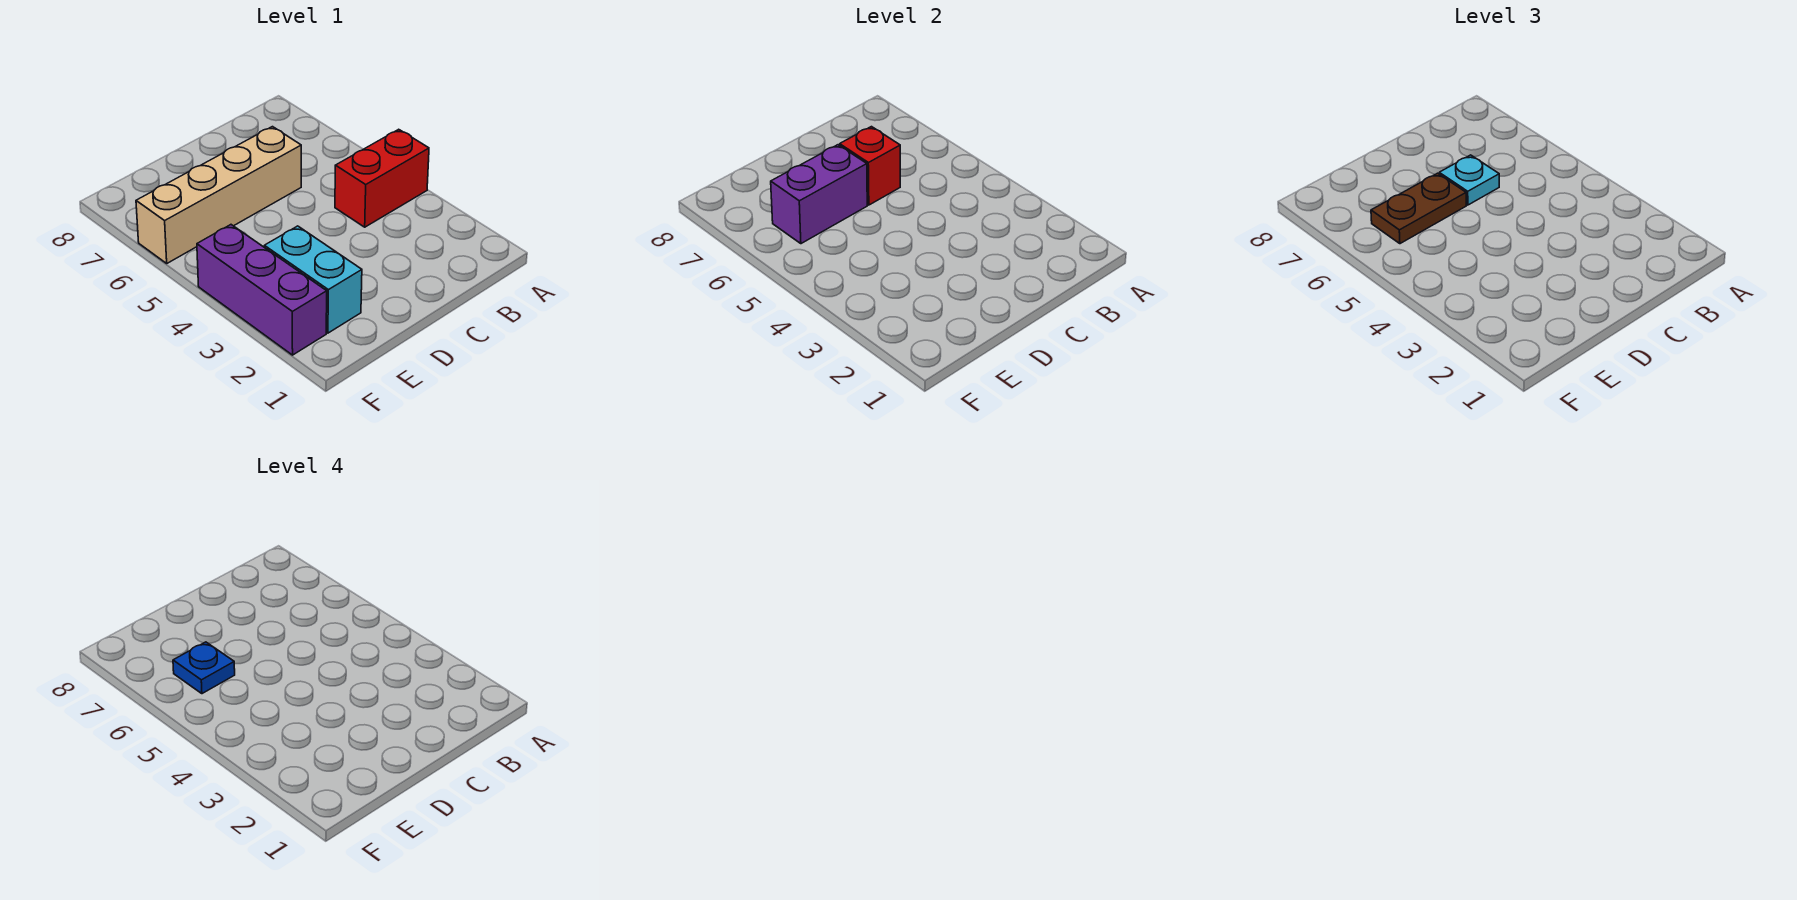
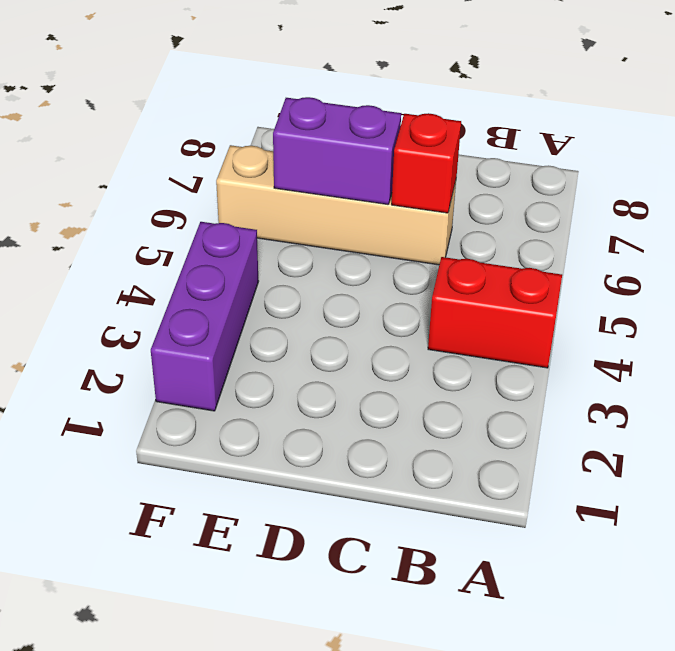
none -> cyan 1x2 brick [264,226,362,333]
none -> cyan 1x1 plate [1439,155,1499,205]

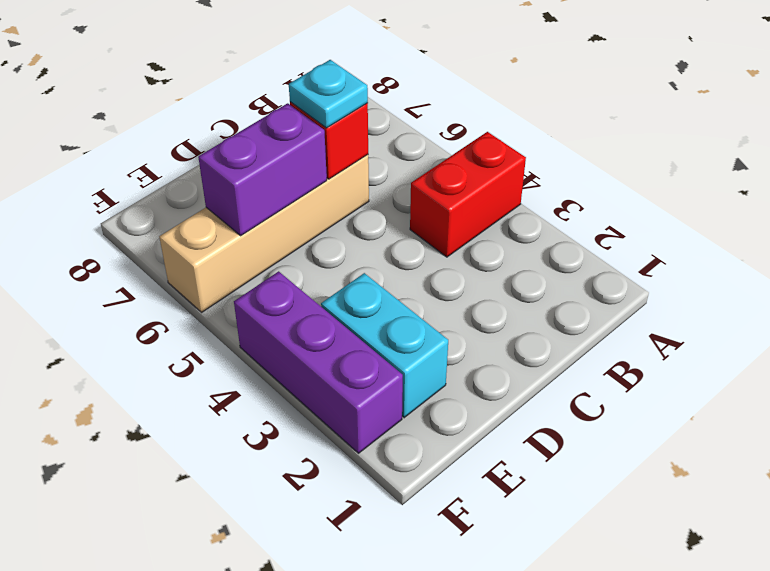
none -> brown 1x2 plate [1371,173,1466,244]
none -> blue 1x1 plate [173,642,235,694]

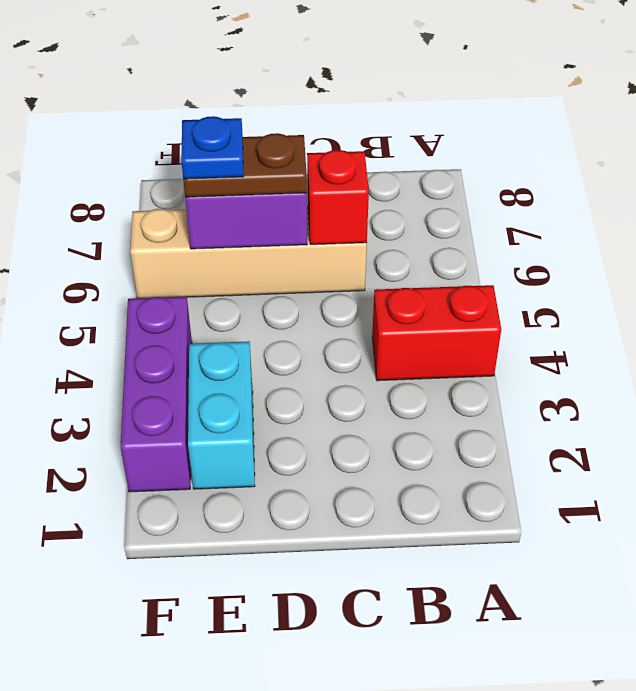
none -> cyan 1x1 plate [1439,155,1499,205]

